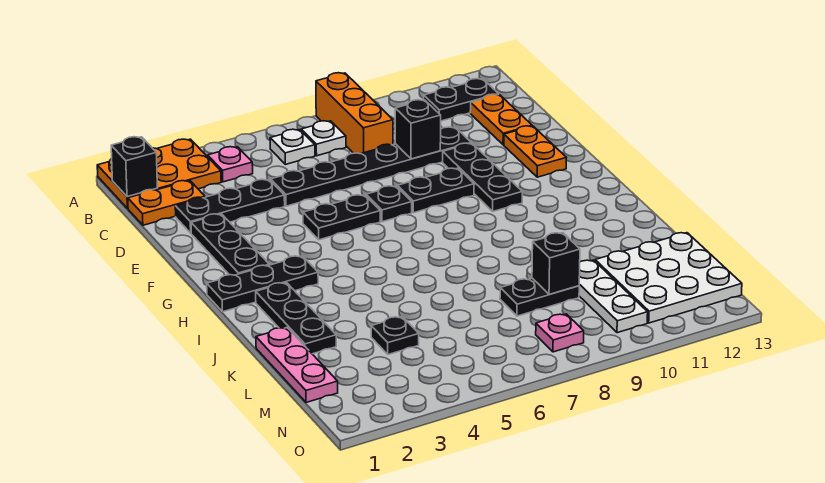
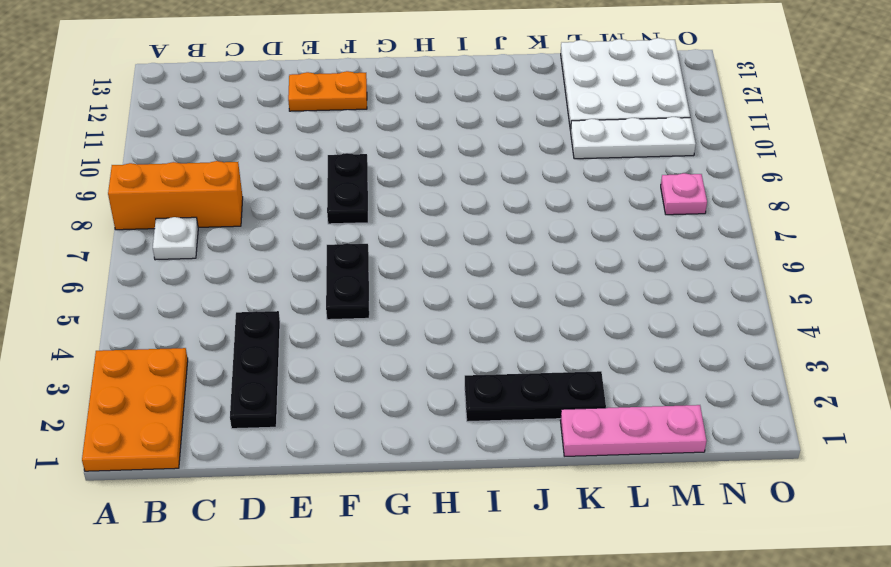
none -> pink 1x1 plate [208,147,253,182]
none -> white 1x1 plate [270,129,315,164]
none -> black 1x2 plate [424,79,499,121]

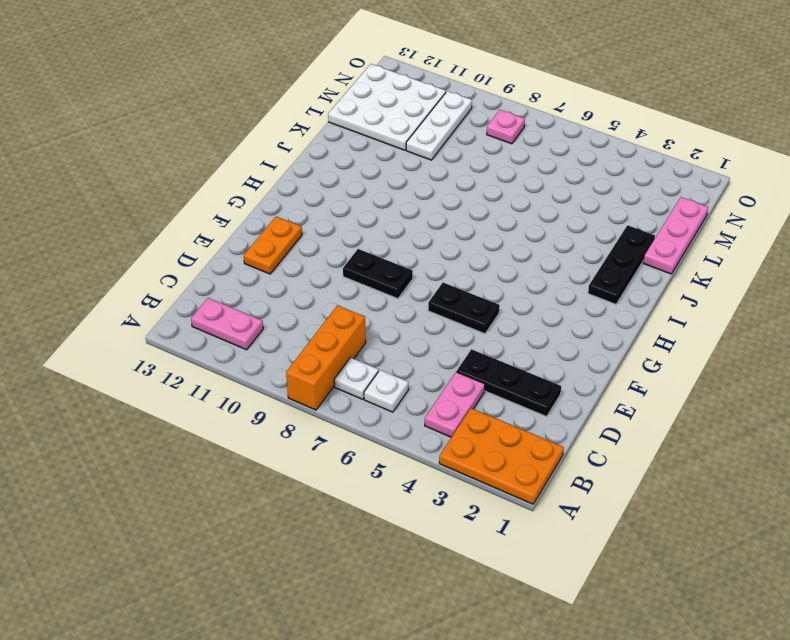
pink 1x2 plate [425,372,485,437] -> pink 1x1 plate [208,147,253,182]
pink 1x2 plate [191,298,263,350] -> black 1x2 plate [424,79,499,121]
none -> orange 1x2 plate [128,181,205,225]
none -> orange 1x2 plate [470,94,532,145]
none -> black 1x6 plate [271,127,471,206]

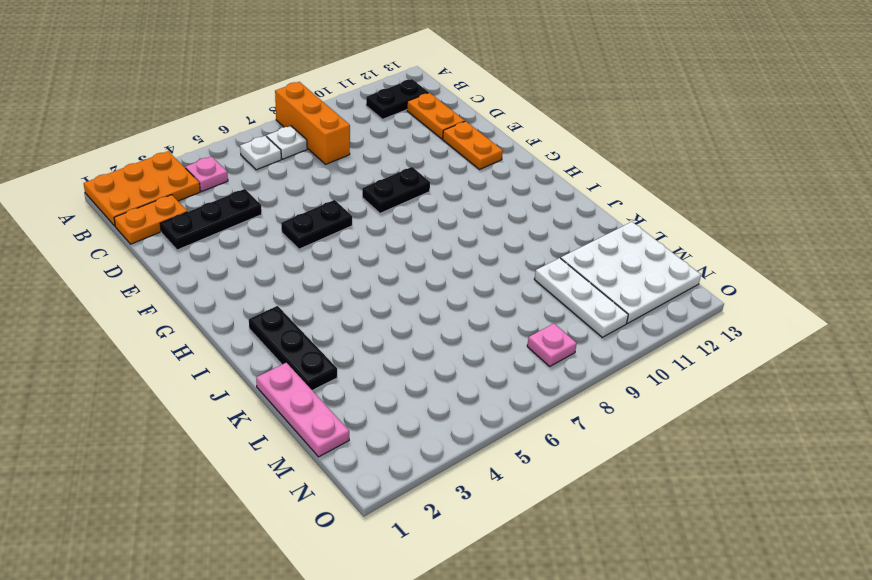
none -> black 1x6 plate [271,127,471,206]
none -> black 1x3 plate [191,214,269,275]
none -> black 1x3 plate [443,143,522,211]

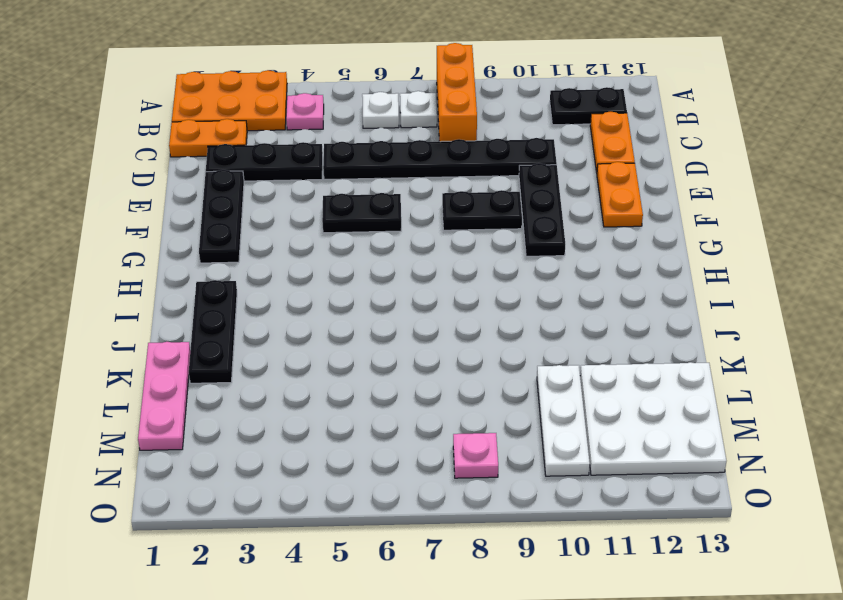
none -> black 1x1 plate [366,186,412,222]
none -> black 1x3 plate [207,256,318,312]
none -> black 1x1 plate [371,317,419,354]

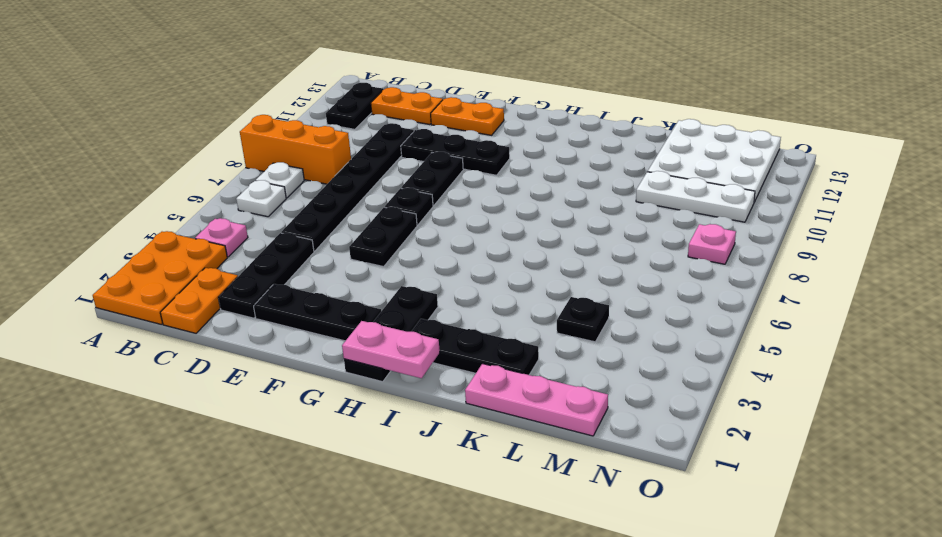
pink 1x2 plate [342,321,440,378] -> none
none -> black 1x2 plate [500,278,579,316]
none -> black 1x1 brick [111,137,157,197]
none -> black 1x1 brick [395,100,441,159]

